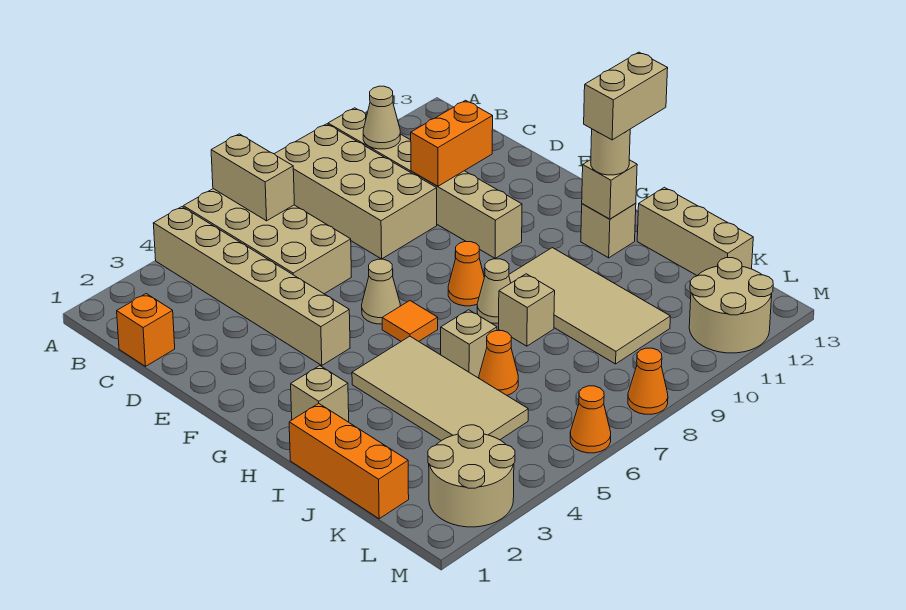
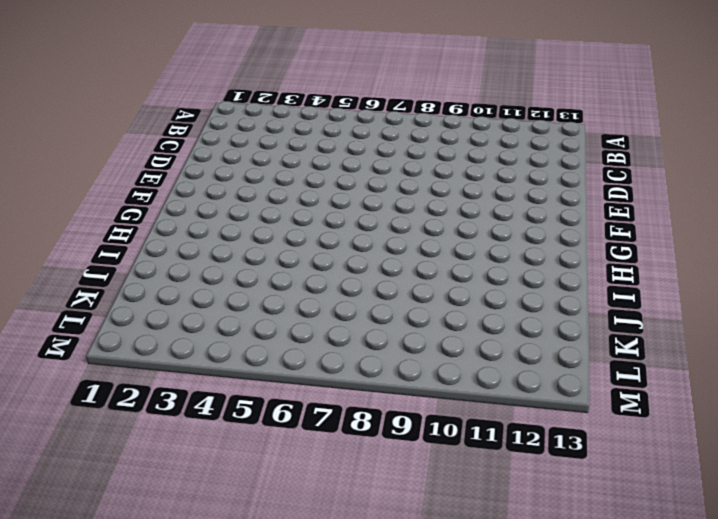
none -> tan 1x6 brick [153,207,350,365]
none -> tan 2x4 brick [183,189,351,294]
none -> tan 2x4 brick [275,124,437,259]

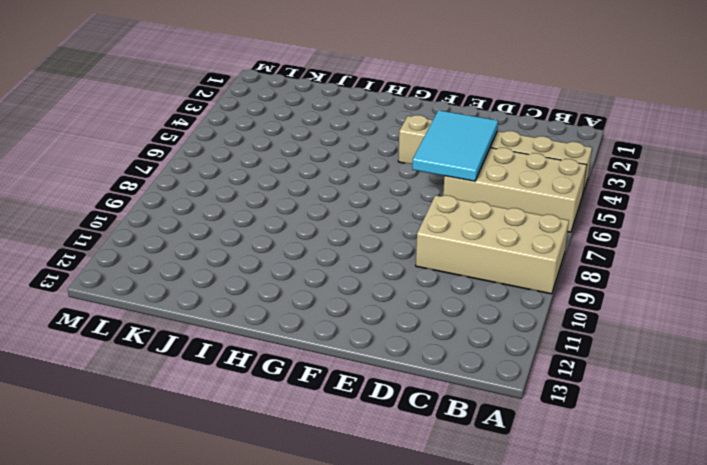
cyan 2x3 tile [412,110,498,181] -> none
none -> tan 1x6 brick [328,108,522,258]
none -> orange 1x1 brick [117,294,175,366]
none -> tan 1x1 cone [362,259,400,324]

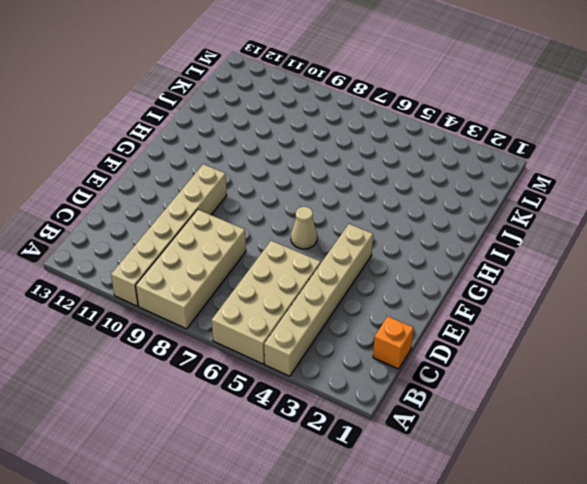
none -> orange 1x1 tile [382,301,438,341]
none -> orange 1x1 cone [448,242,484,306]
none -> tan 1x1 brick [291,366,349,422]

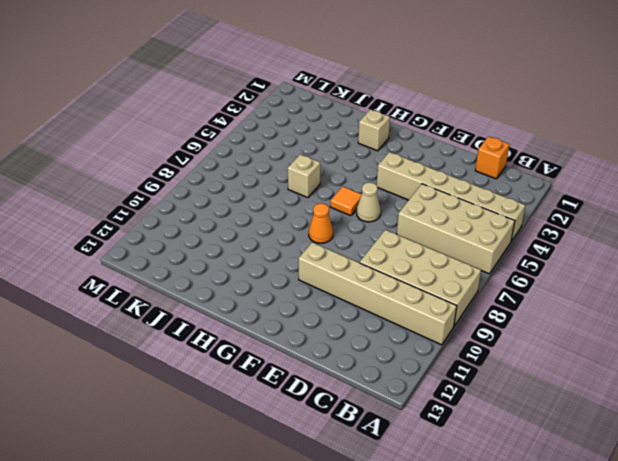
none -> tan 2x4 tile [352,336,528,441]
none -> tan 1x1 cone [477,259,511,323]
none -> tan 2x4 tile [509,248,670,364]

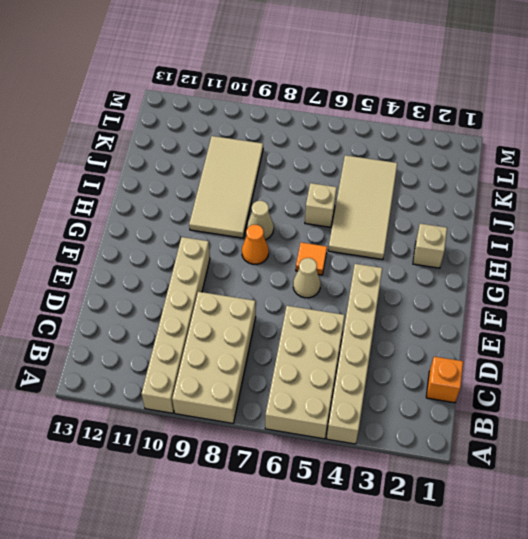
none -> tan 1x1 brick [581,203,636,258]
none -> orange 1x3 brick [289,403,409,519]
none -> tan 1x1 brick [499,274,555,346]

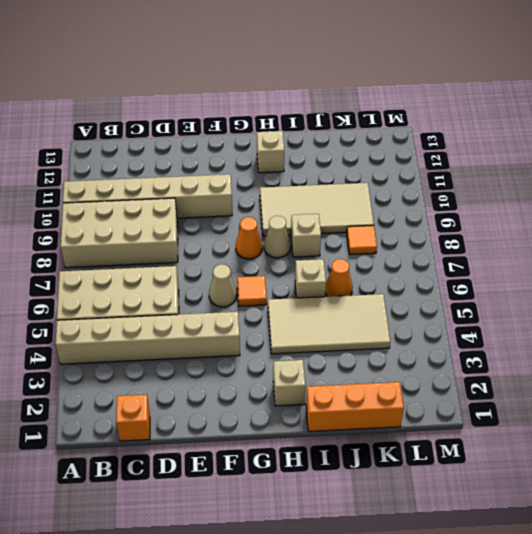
orange 1x1 tile [347,225,377,255] -> none
none -> tan 1x3 brick [637,187,753,275]
none -> tan 2x2 round brick [428,425,515,527]
none -> tan 2x2 round brick [689,258,773,353]

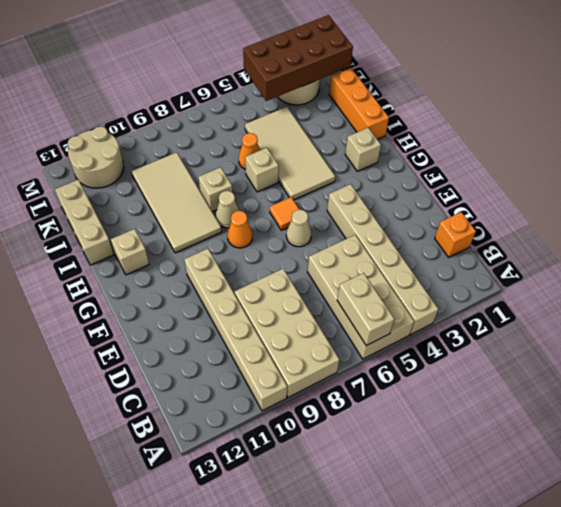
brown 2x4 brick [243,15,353,101] -> none
none -> orange 1x1 cone [570,386,611,453]
none -> orange 1x1 cone [628,348,668,414]
none -> tan 1x1 cone [363,86,400,149]

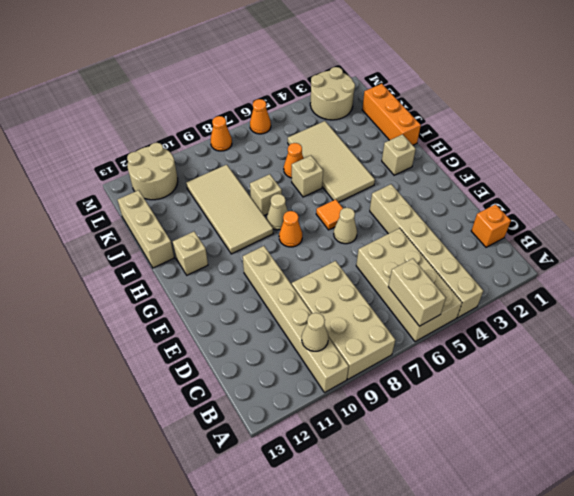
none -> orange 1x2 brick [411,100,493,186]
none -> tan 1x1 brick [582,160,637,219]
none -> tan 1x1 round brick [591,129,630,175]

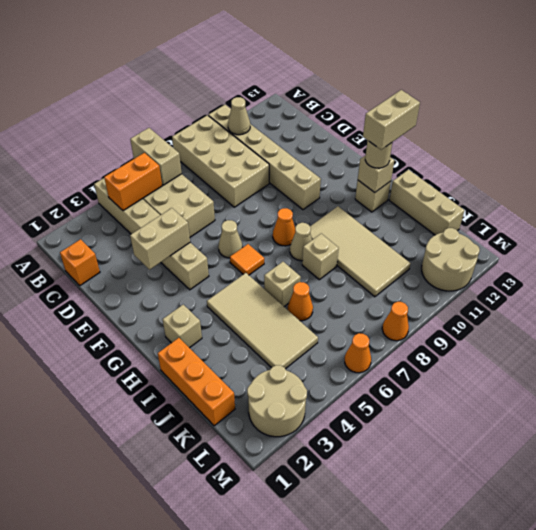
orange 1x2 brick [104,153,162,211] -> orange 1x2 brick moved to [411,100,493,186]
tan 1x2 brick [130,208,190,270] -> none

